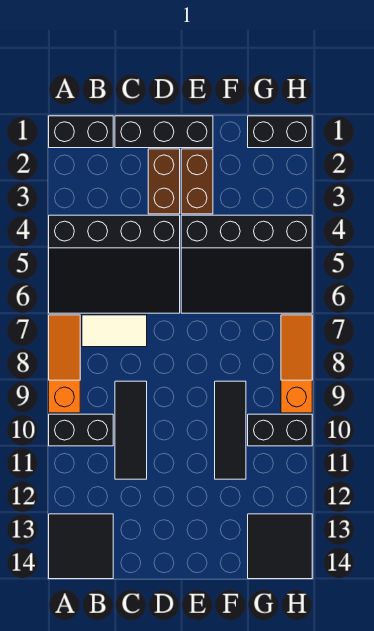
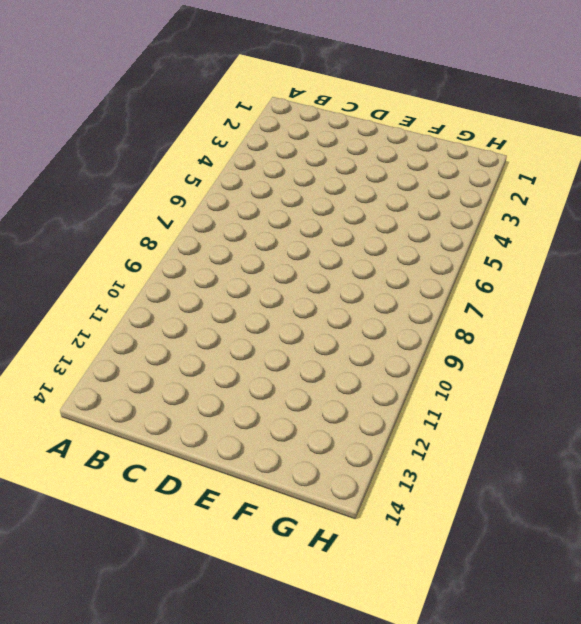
none -> black 1x2 brick [49,116,113,148]
none -> black 3x4 slope [49,215,180,313]
none -> orange 1x3 slope [49,315,80,413]

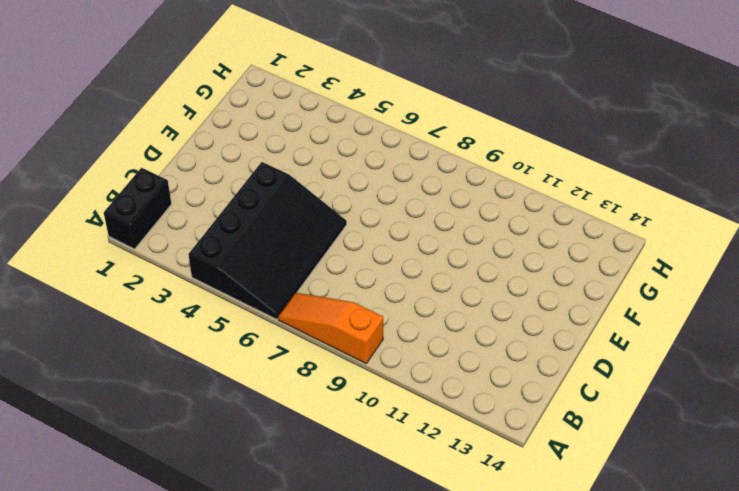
none -> black 1x2 brick [49,414,113,446]
none -> black 2x2 tile [49,514,113,579]
none -> white 1x2 tile [82,315,147,347]

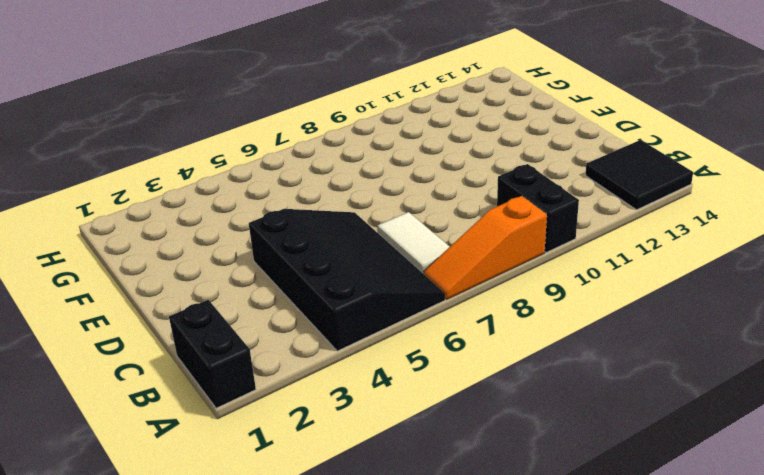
none -> black 1x3 brick [115,116,213,148]
none -> black 1x3 tile [115,381,147,479]
none -> brown 1x2 brick [148,149,180,214]

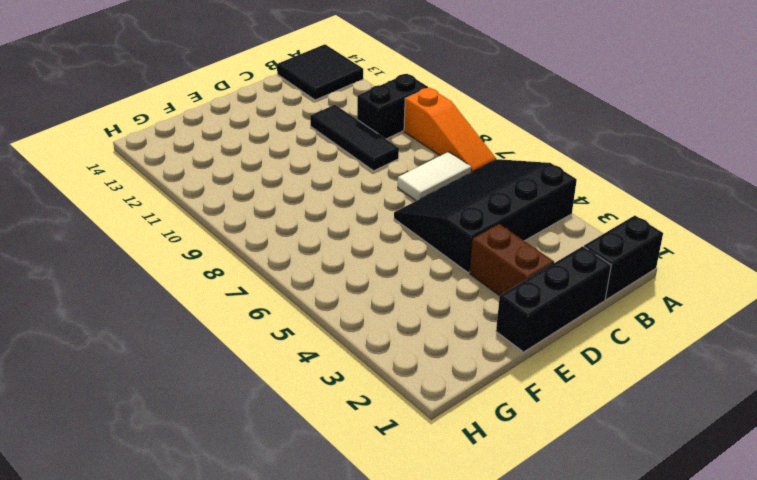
none -> brown 1x2 brick [181,149,213,214]
none -> black 3x4 slope [181,215,312,313]
none -> black 1x3 tile [215,381,246,479]

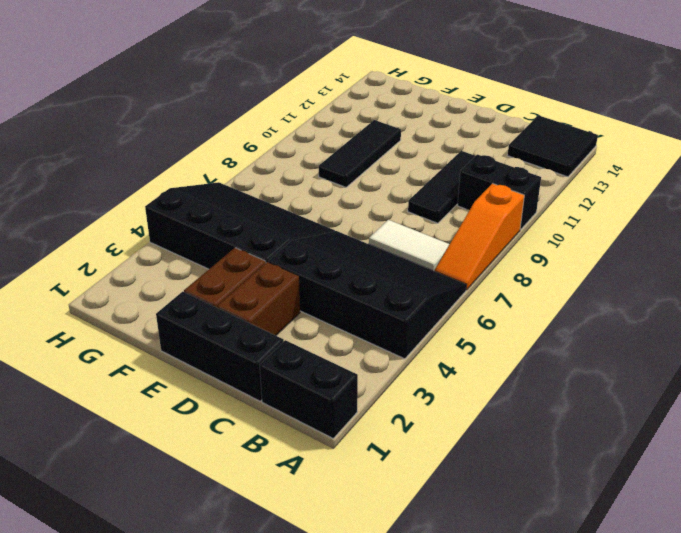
none -> black 1x2 brick [248,116,312,148]
none -> black 1x2 brick [248,414,312,446]
none -> black 2x2 tile [248,514,312,579]

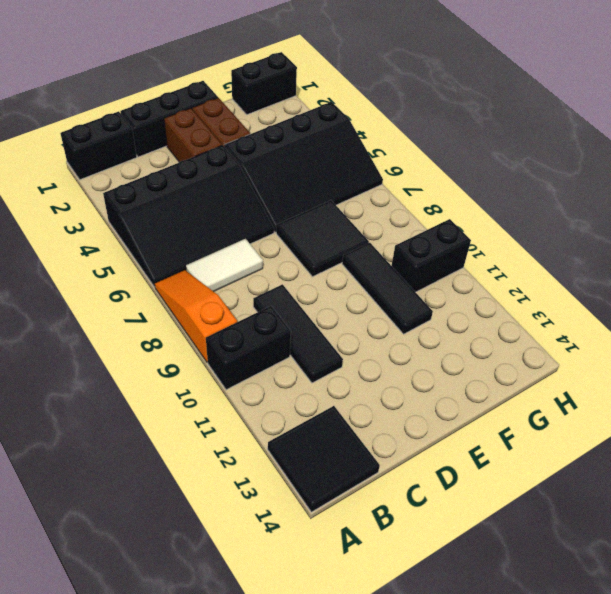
black 2x2 tile [276,200,369,277] -> black 2x2 tile moved to [248,514,312,579]
none -> orange 1x3 slope [281,315,312,413]

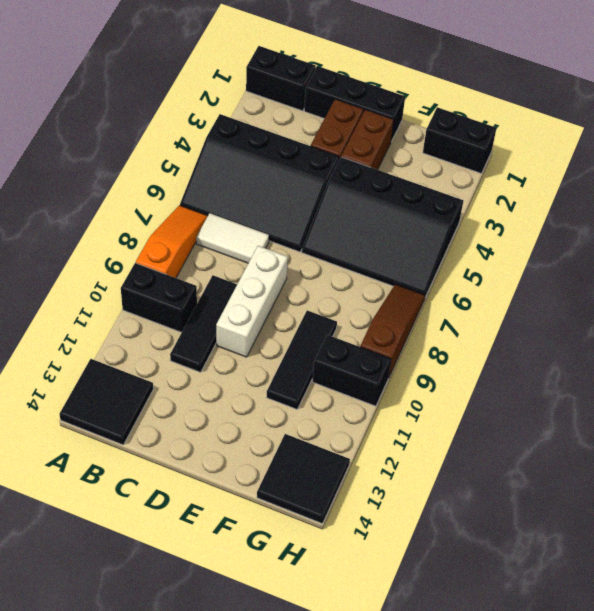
white 1x3 brick [216,246,288,357] -> none
brown 1x3 slope [360,284,425,378] -> orange 1x3 slope [281,315,312,413]

